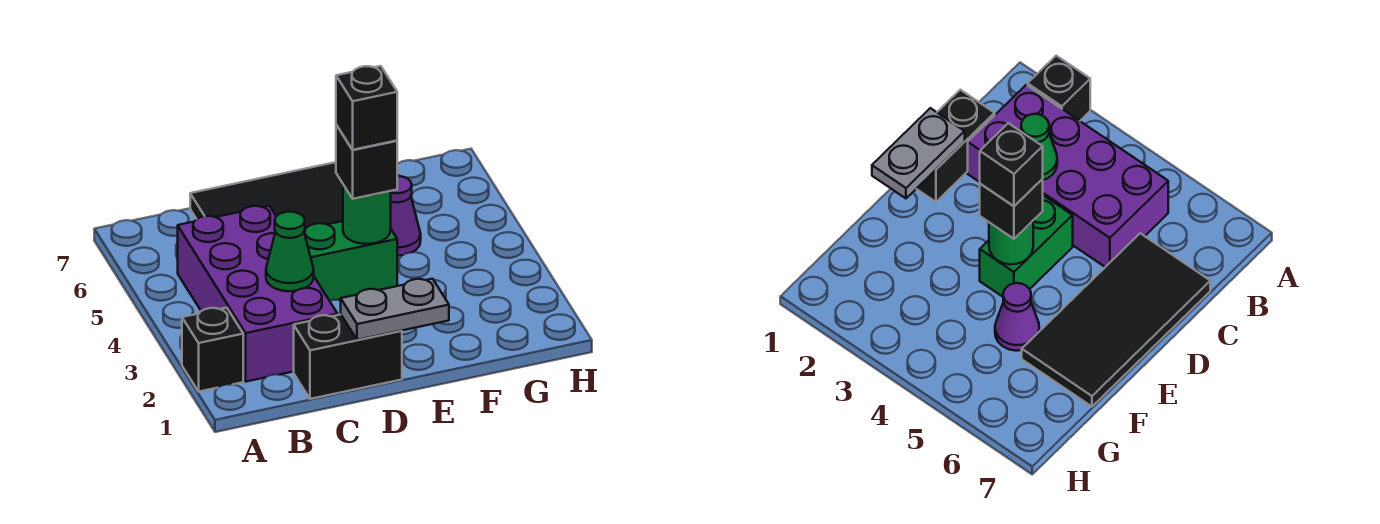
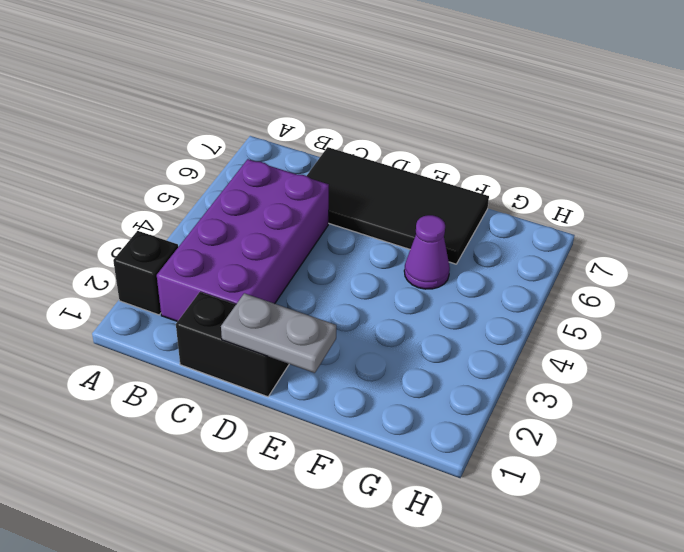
none -> green 1x2 brick [304,221,397,301]
none -> green 1x1 cone [266,212,314,291]

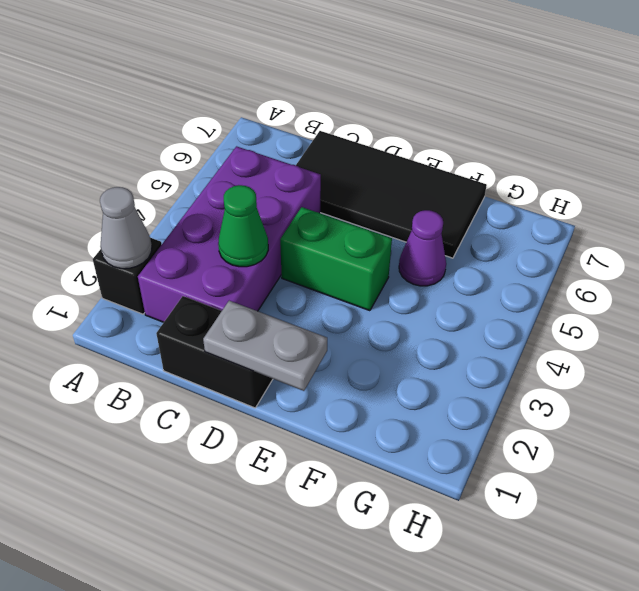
grey 1x1 cone [100,187,152,269] -> none
none -> green 1x1 round brick [343,185,391,244]
none -> black 1x1 brick [336,125,397,199]

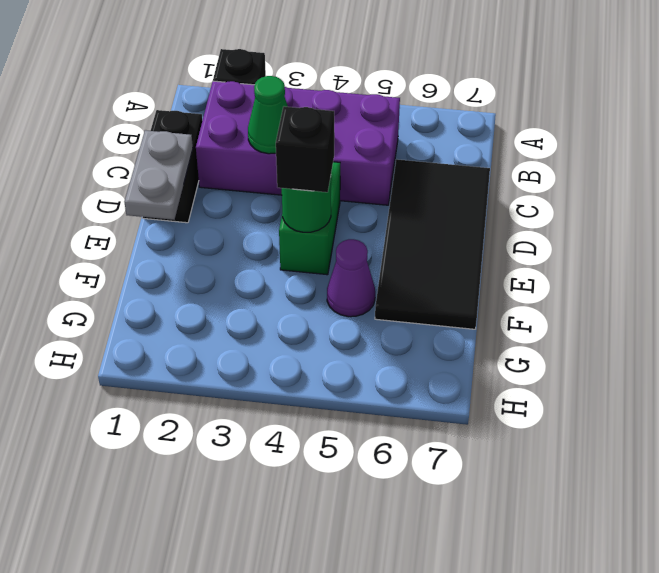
none -> black 1x1 brick [336,66,397,150]

